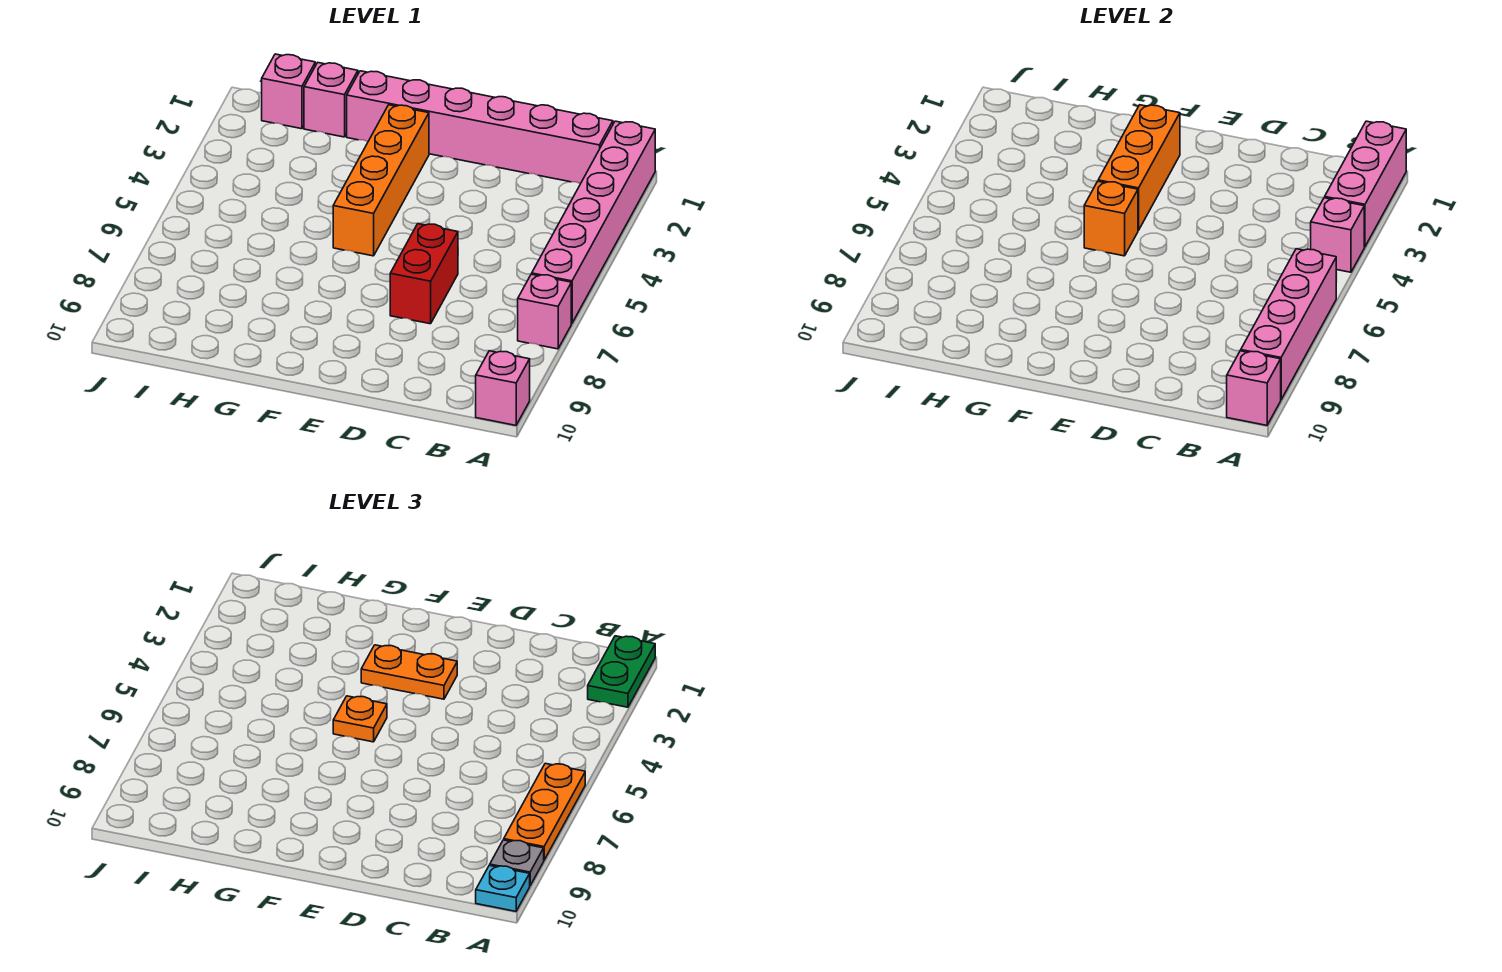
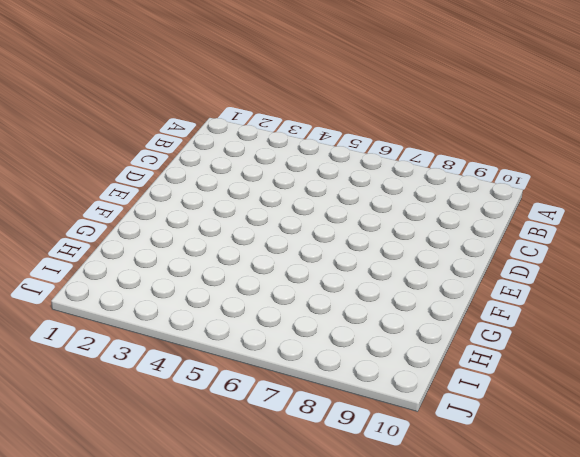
none -> pink 1x6 brick [532,121,655,323]
none -> pink 1x1 brick [518,274,571,349]
none -> pink 1x1 brick [476,351,530,425]

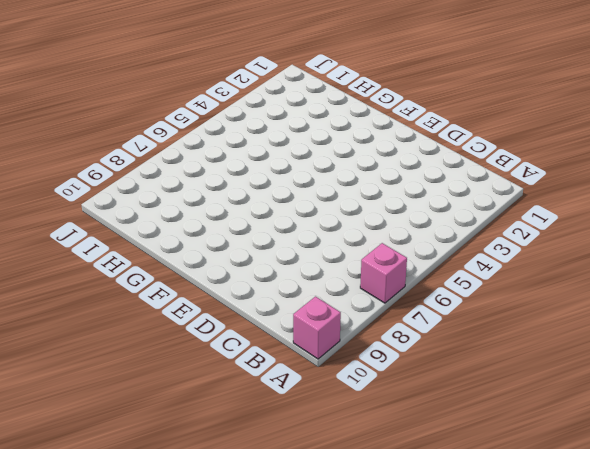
none -> pink 1x6 brick [532,121,655,323]
none -> pink 1x6 brick [347,71,613,184]
none -> red 1x2 brick [390,224,458,324]

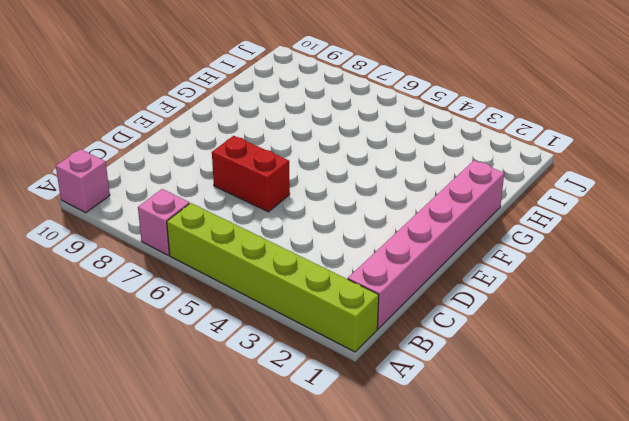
lime 1x6 brick [167,203,379,352] -> pink 1x6 brick [532,121,655,323]
none -> orange 1x4 brick [333,105,429,256]
none -> pink 1x1 brick [304,63,358,137]
none -> pink 1x1 brick [262,54,315,129]

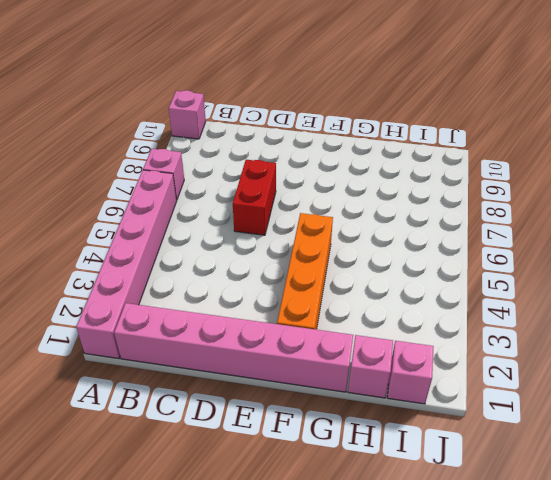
none -> pink 1x3 brick [1325,121,1406,247]
none -> pink 1x1 brick [1311,198,1364,272]
none -> pink 1x4 brick [1241,249,1336,399]

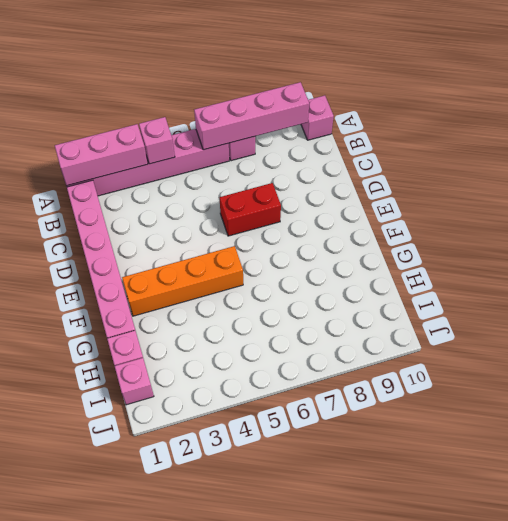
none -> pink 1x1 brick [1227,351,1281,425]
none -> orange 1x3 brick [1098,105,1180,230]
none -> orange 1x1 brick [1084,181,1138,256]

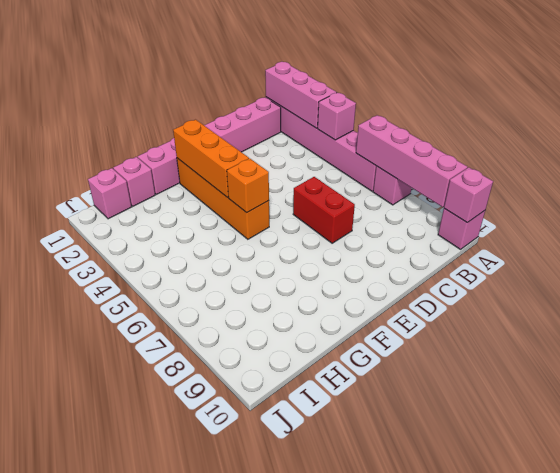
none -> green 1x2 plate [588,636,655,707]
none -> orange 1x3 plate [504,763,585,860]
none -> grey 1x1 plate [490,840,544,885]

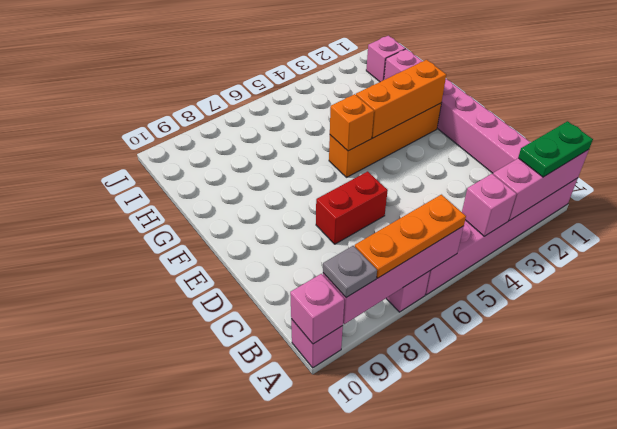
none -> cyan 1x1 plate [476,865,530,911]
none -> orange 1x2 plate [361,645,457,699]
none -> orange 1x1 plate [333,696,387,742]

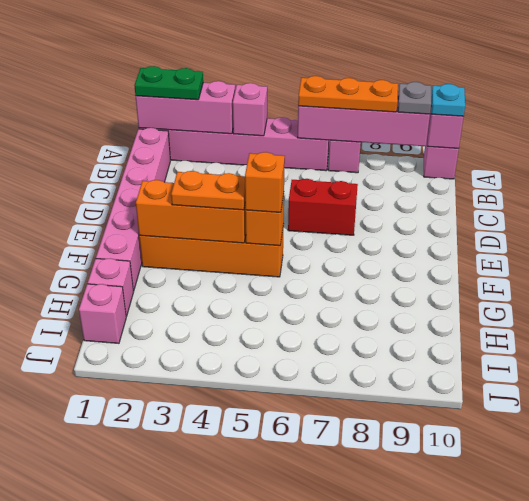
orange 1x2 plate [171,171,245,210] -> orange 1x2 plate turned to [361,645,457,699]
orange 1x1 brick [245,152,285,212] -> orange 1x1 plate [333,696,387,742]

